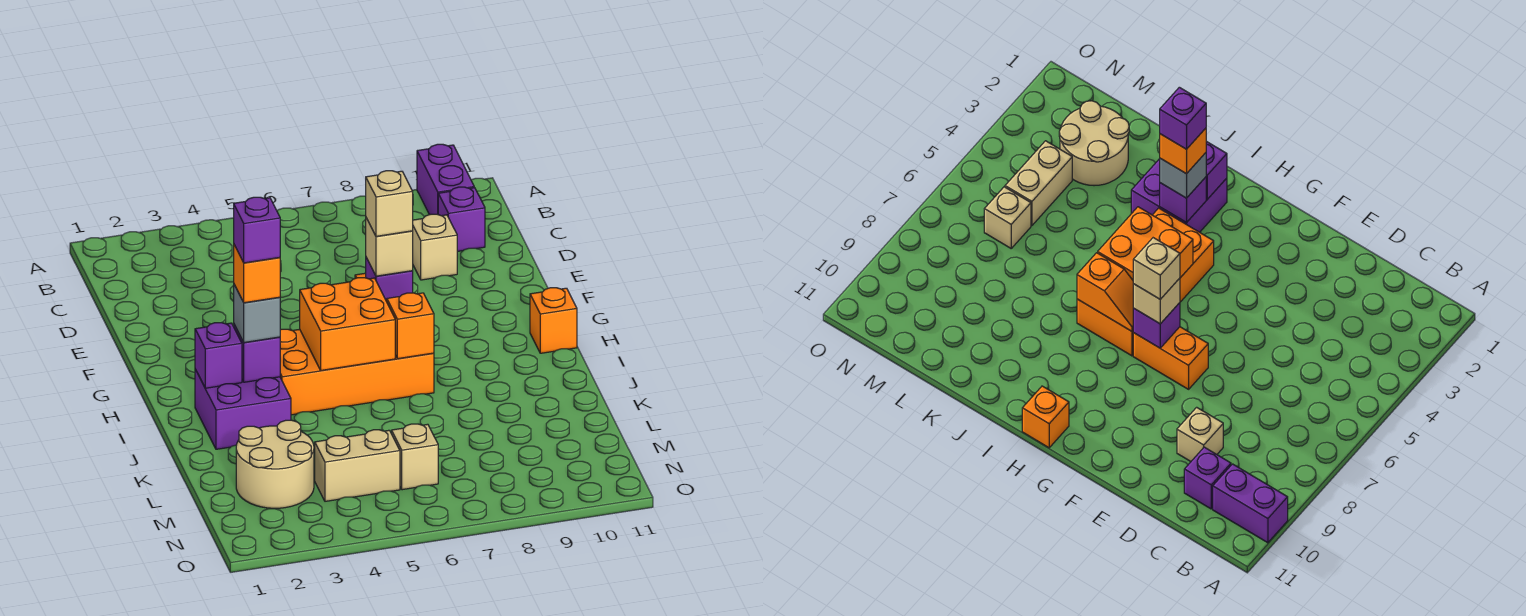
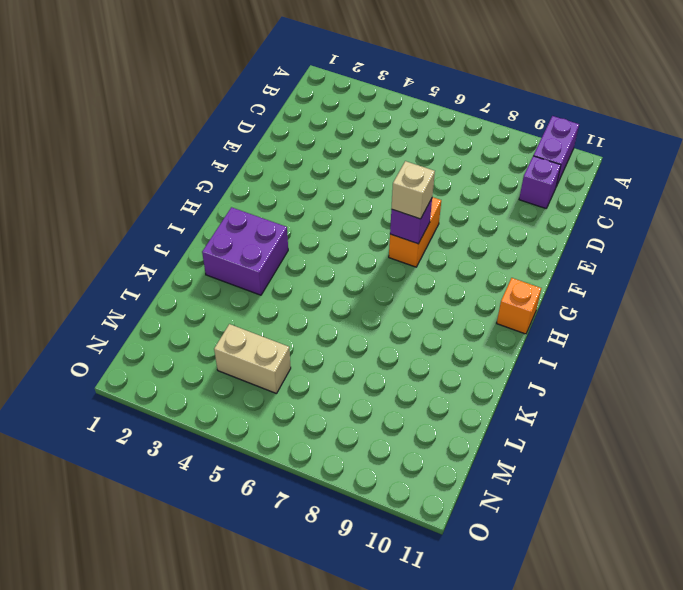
none -> tan 1x1 brick [413,214,457,280]
none -> orange 2x4 brick [280,329,434,415]
none -> tan 2x2 round brick [236,420,314,508]

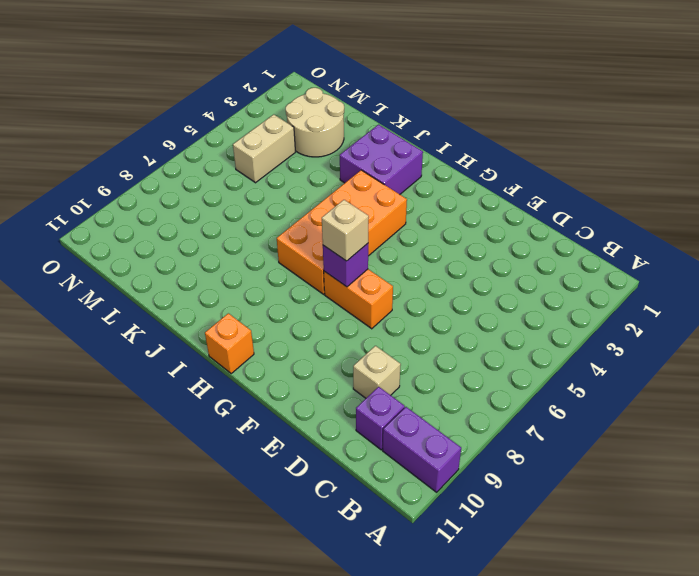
none -> tan 1x1 brick [392,424,438,490]
none -> orange 2x2 brick [300,278,395,370]
none -> orange 1x2 slope [386,293,434,359]

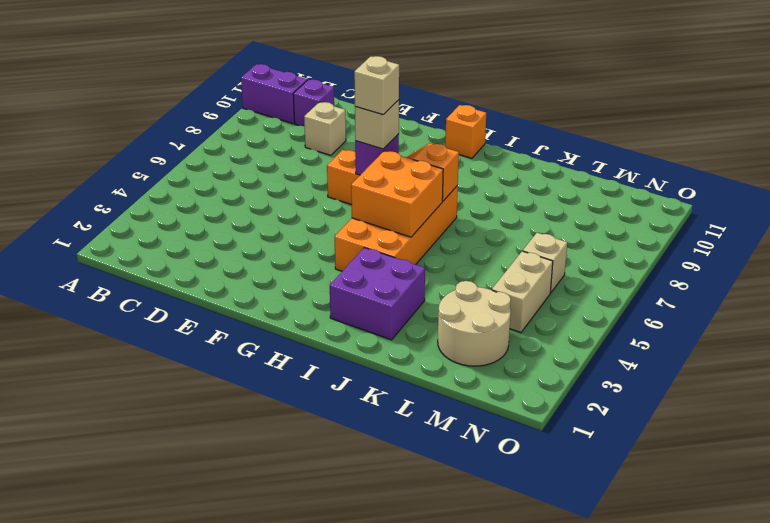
none -> purple 1x1 brick [195,323,242,388]
none -> purple 1x1 brick [234,325,280,382]
none -> grey 1x1 brick [234,285,280,343]

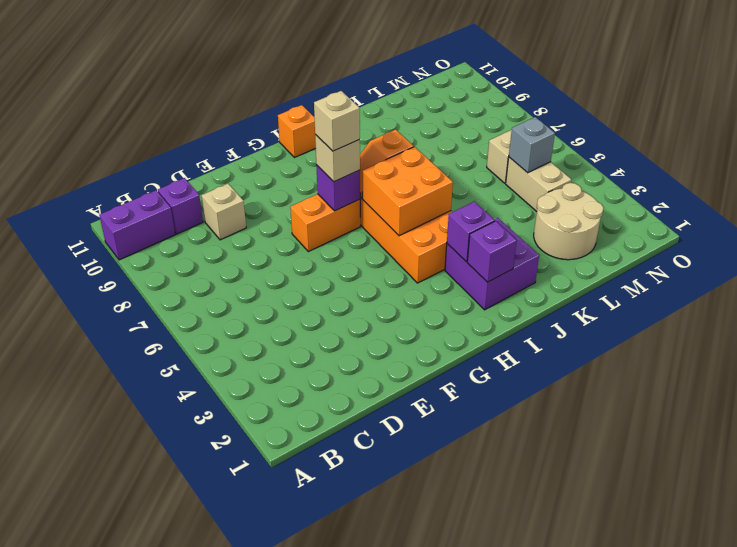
grey 1x1 brick [509,117,555,173] -> grey 1x1 brick moved to [234,285,280,343]
none -> orange 1x1 brick [234,245,280,303]
none -> purple 1x1 brick [234,197,280,263]

